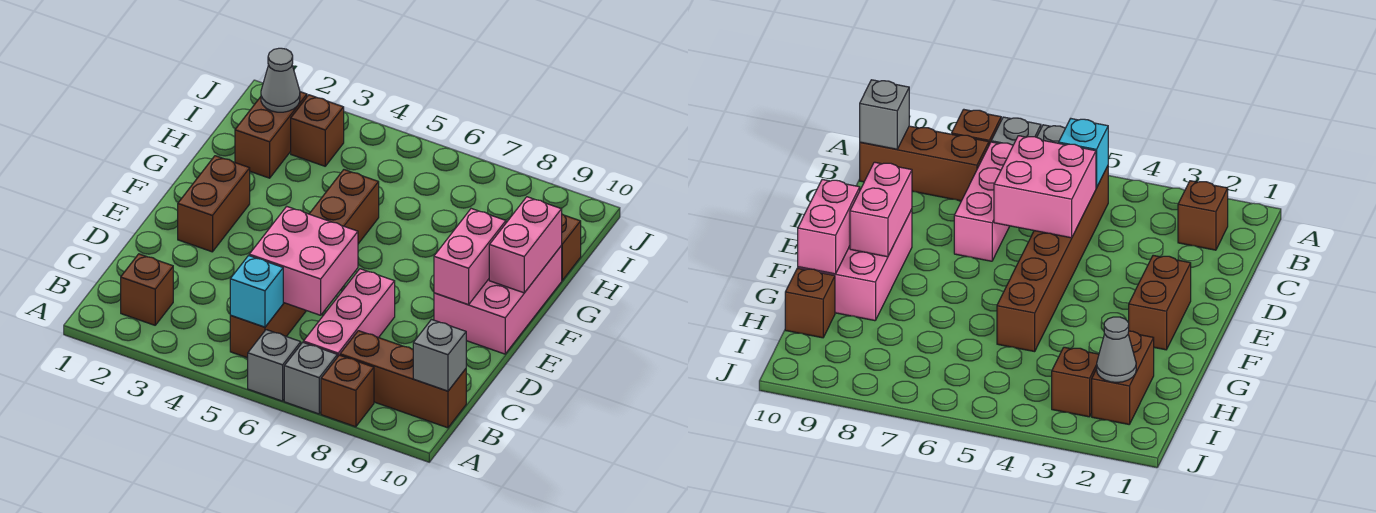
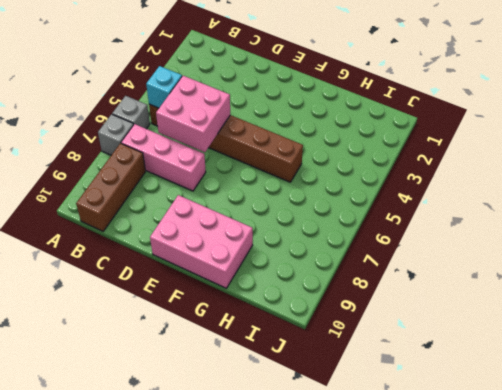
none -> brown 1x1 brick [321,355,374,427]
none -> brown 1x1 brick [121,254,173,325]
none -> brown 1x2 brick [178,156,250,252]

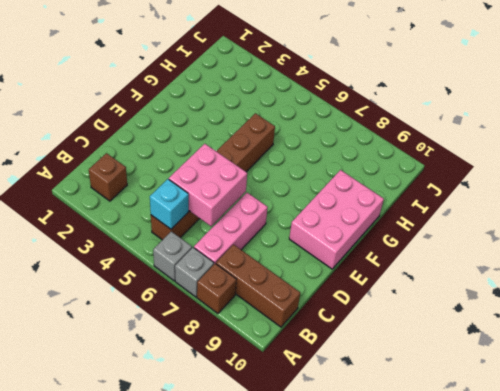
none -> brown 1x2 brick [178,156,250,252]
none -> brown 1x2 brick [235,92,307,178]
none -> brown 1x1 brick [561,214,581,280]

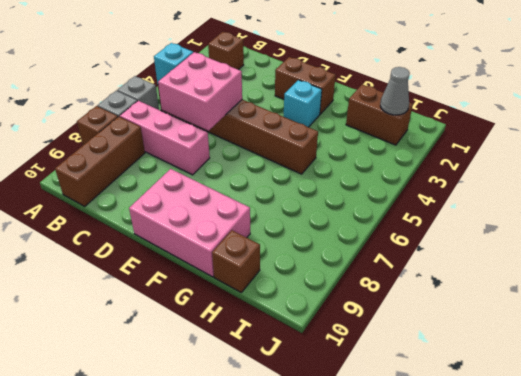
cyan 1x1 brick [284,80,322,127] -> none
none -> brown 1x1 brick [291,95,344,166]
none -> grey 1x1 brick [413,320,466,391]
none -> pink 1x2 brick [434,209,506,305]

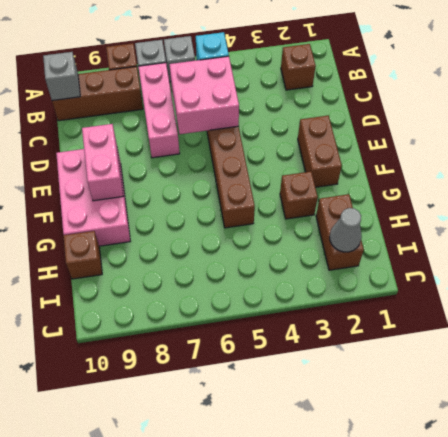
brown 1x1 brick [280,172,318,219] -> brown 1x1 brick moved to [291,95,344,166]
none -> pink 1x2 brick [489,197,562,293]

